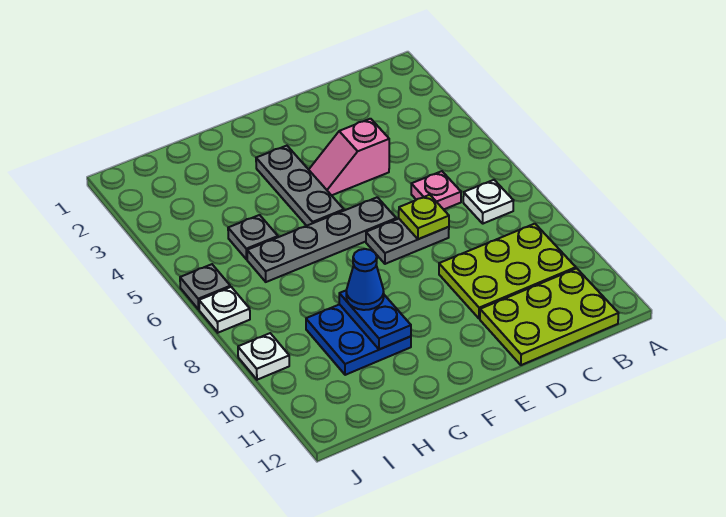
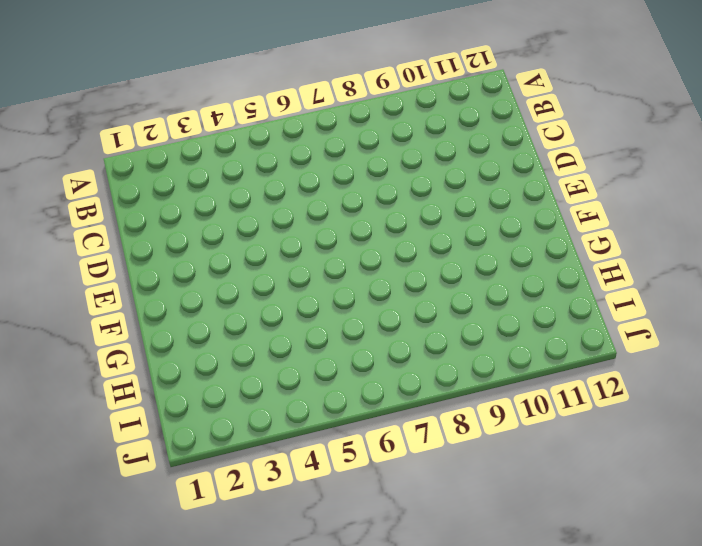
none -> white 1x1 plate [463,180,513,224]
none -> lime 2x3 plate [439,224,576,318]
none -> lime 2x3 plate [480,268,619,365]

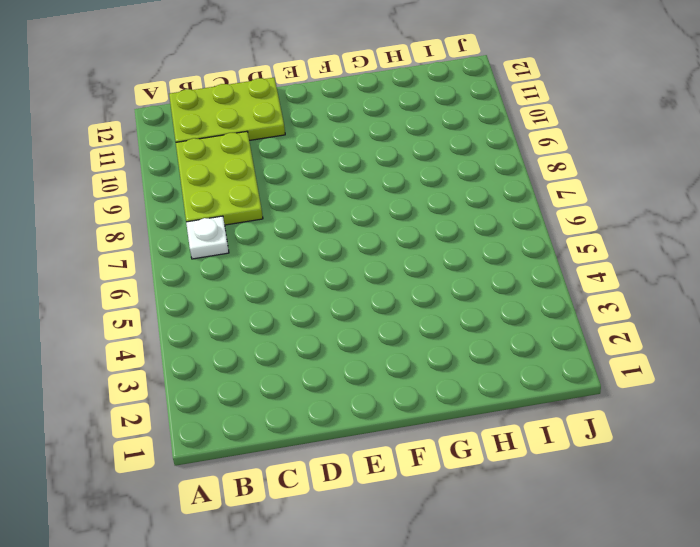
lime 2x3 plate [176,131,263,225] -> lime 2x3 plate turned to [439,224,576,318]
none -> pink 1x1 plate [411,171,461,209]
none -> pink 1x2 slope [309,119,389,195]
none -> grey 1x2 plate [366,218,449,264]

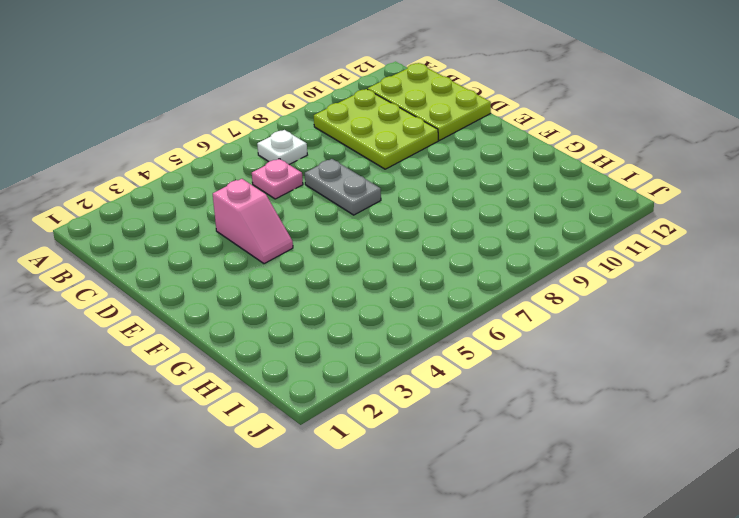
none -> grey 1x4 plate [247,197,396,282]
none -> grey 1x3 plate [256,146,344,226]
none -> blue 2x2 plate [306,304,411,375]

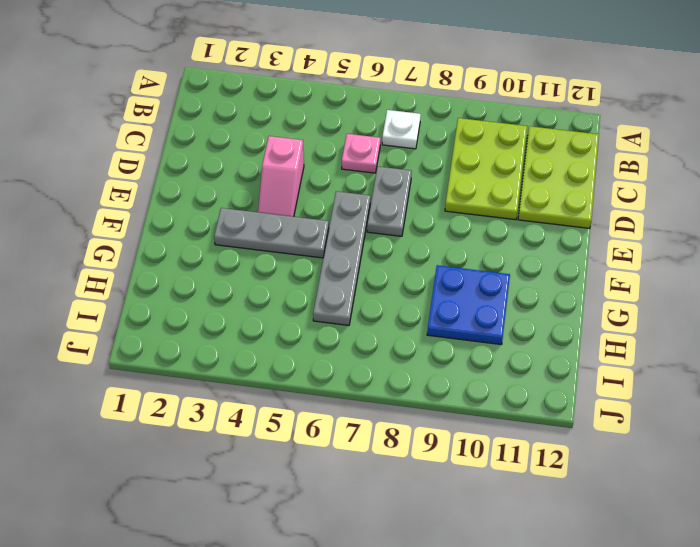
none -> grey 1x1 plate [228,215,278,259]
none -> grey 1x1 plate [180,264,230,309]
none -> white 1x1 plate [199,287,250,333]

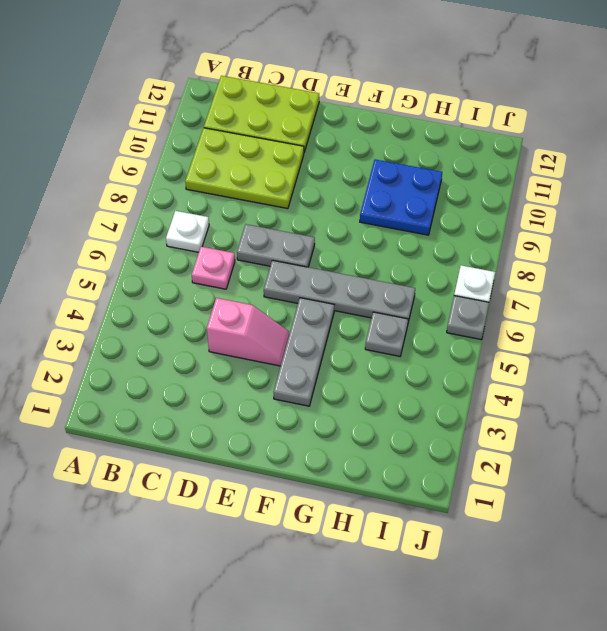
none -> white 1x1 plate [238,333,289,380]
none -> lime 1x1 plate [399,195,449,239]
none -> blue 1x2 plate [339,291,411,349]

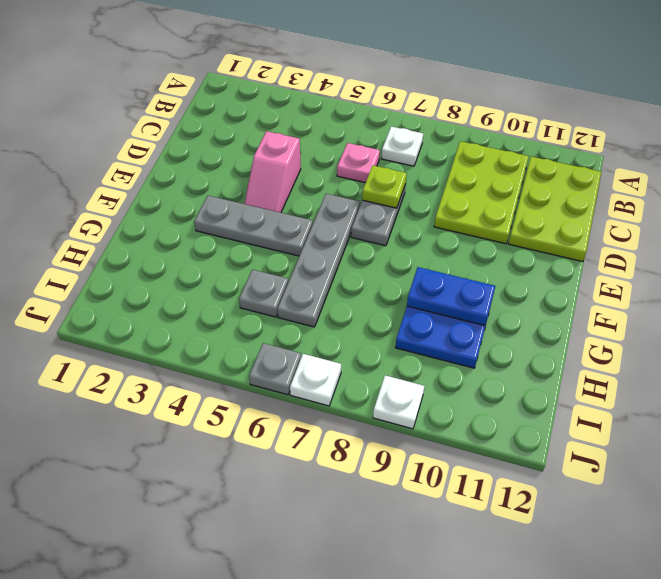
none -> blue 1x1 cone [346,249,384,310]

